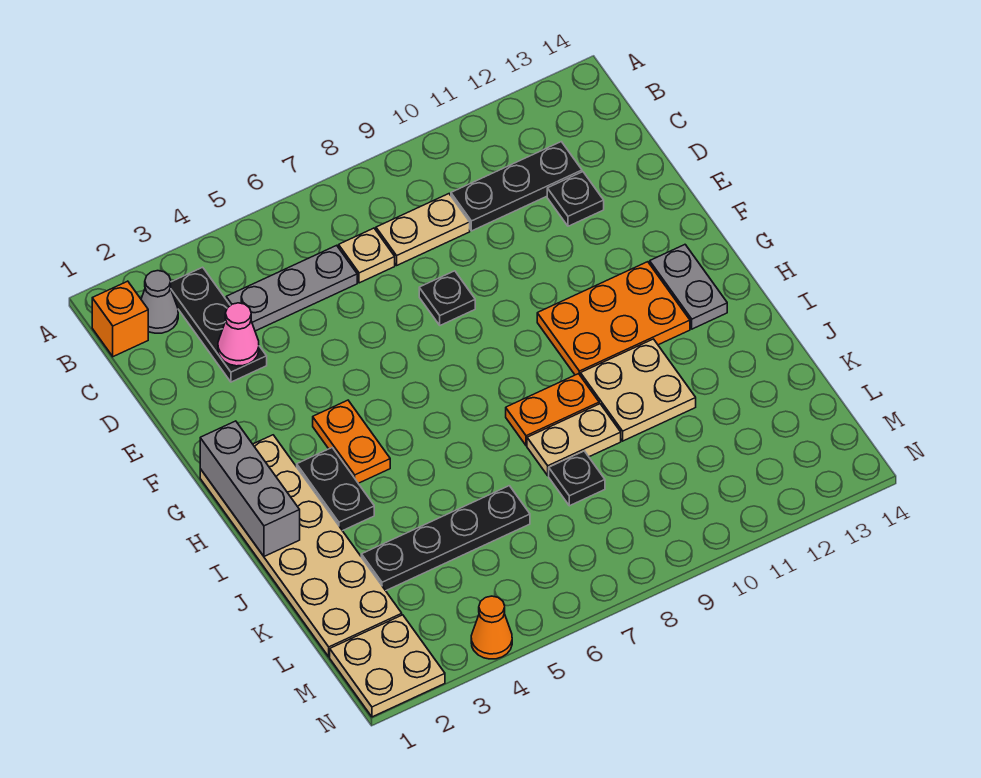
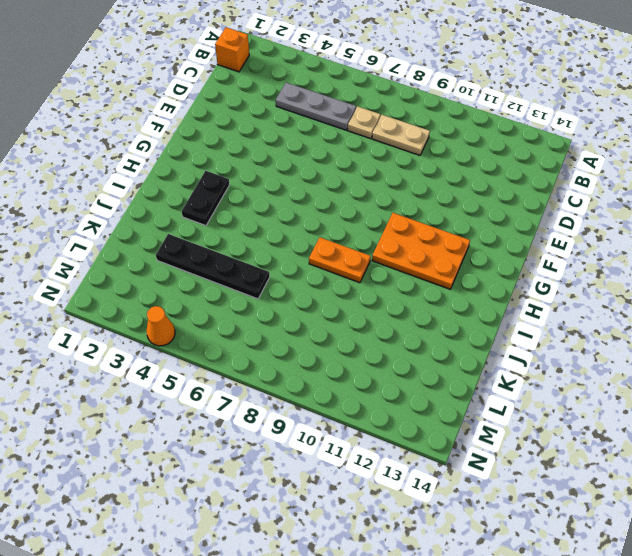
none -> grey 1x1 cone [141,271,178,333]
none -> black 1x3 plate [170,267,267,382]
none -> black 1x3 plate [451,142,582,231]

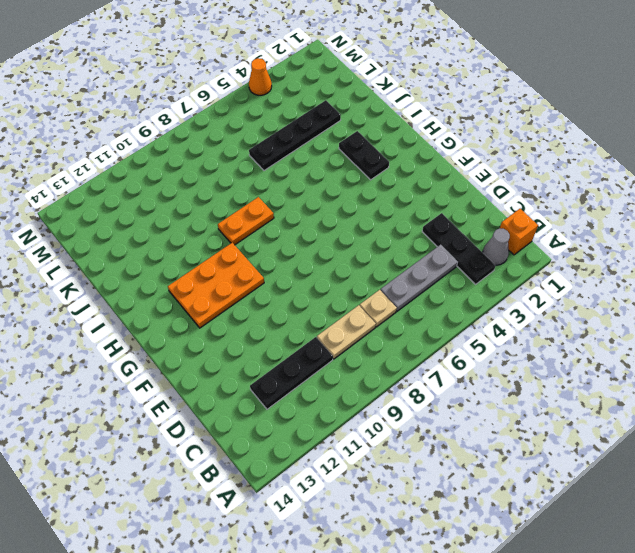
none -> black 1x1 plate [547,172,604,226]
none -> black 1x1 plate [419,271,475,325]
none -> tan 2x6 plate [200,435,402,657]

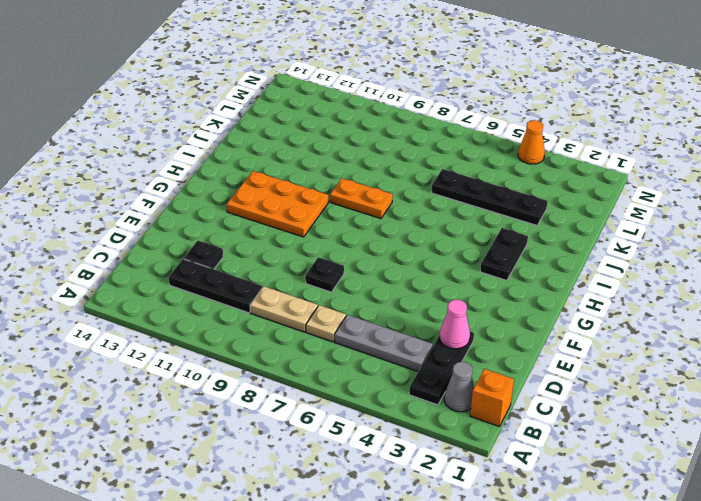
none -> tan 2x6 plate [200,435,402,657]
none -> orange 1x2 plate [313,400,390,483]
none -> grey 1x2 plate [650,245,727,329]

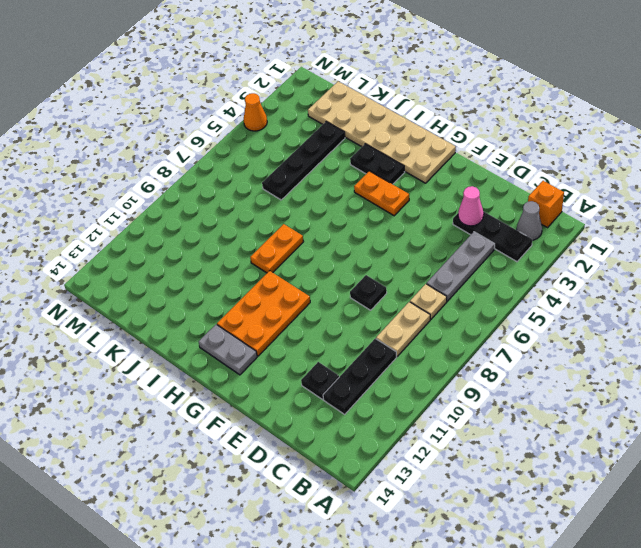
none -> tan 2x2 plate [580,339,696,441]
none -> tan 1x2 plate [527,404,621,476]
none -> black 1x1 plate [549,451,605,506]

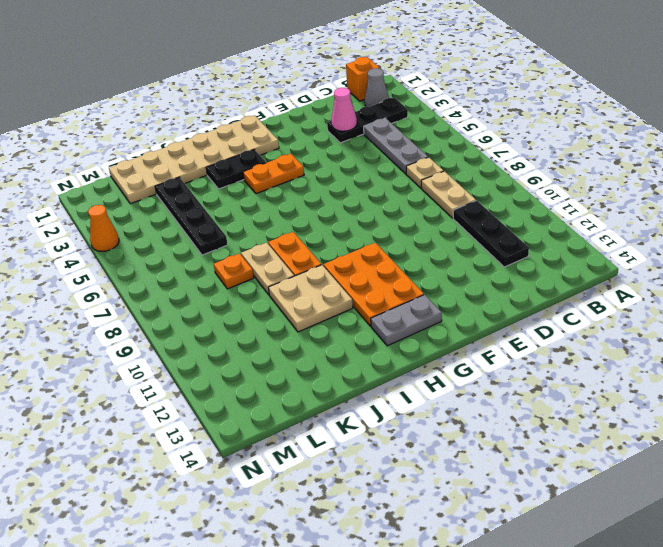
orange 1x1 plate [214,253,254,289] -> black 1x1 plate [549,451,605,506]
none -> black 1x1 plate [547,172,604,226]
none -> black 1x1 plate [419,271,475,325]
none -> tan 2x2 plate [330,615,445,717]

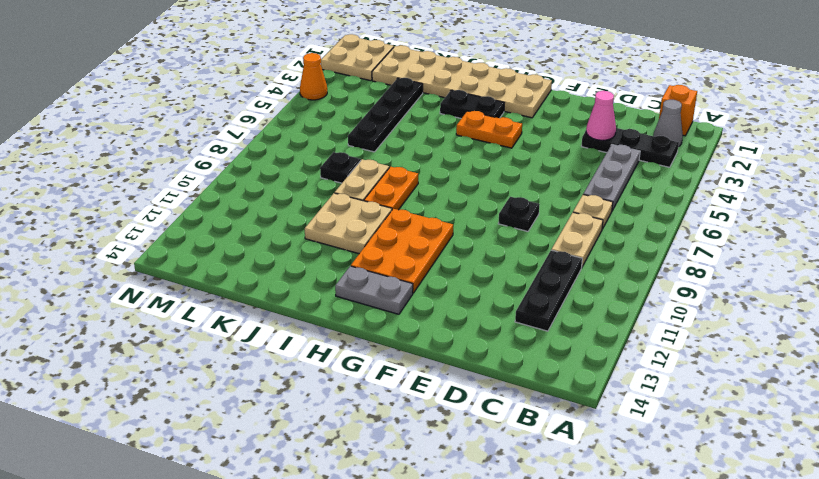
none -> black 1x1 plate [547,172,604,226]
none -> grey 1x3 brick [200,421,300,556]

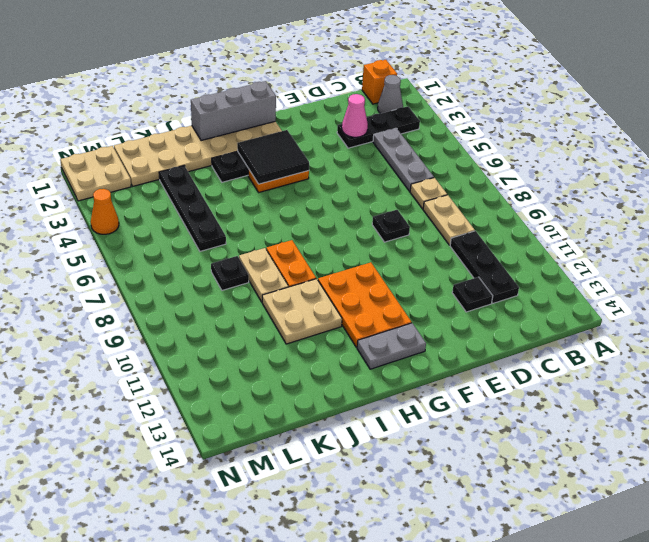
black 2x2 tile [237,130,309,184] -> none

